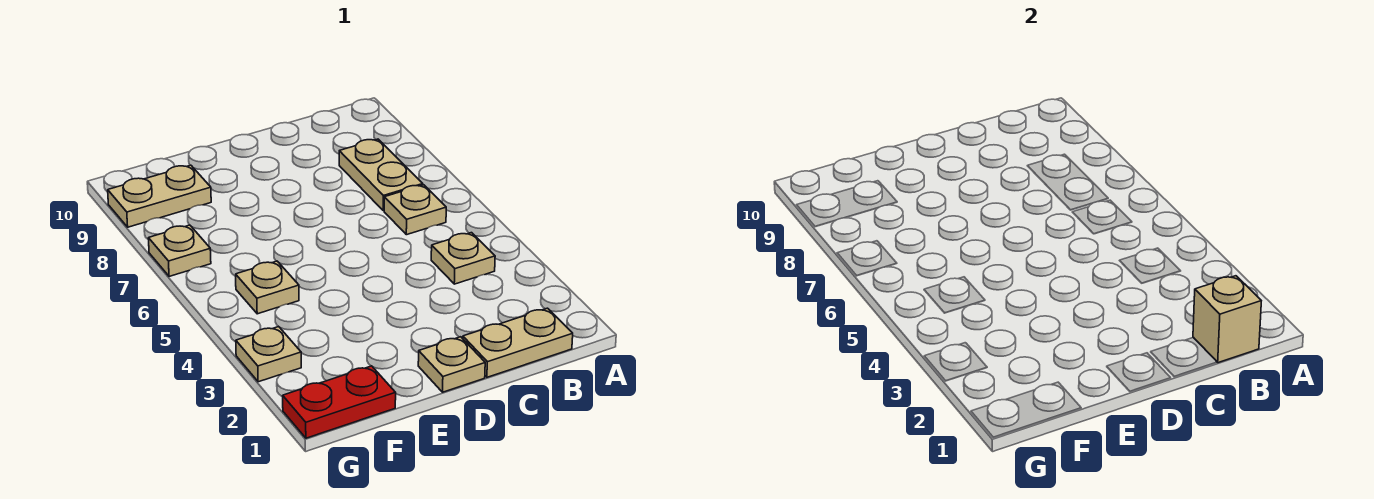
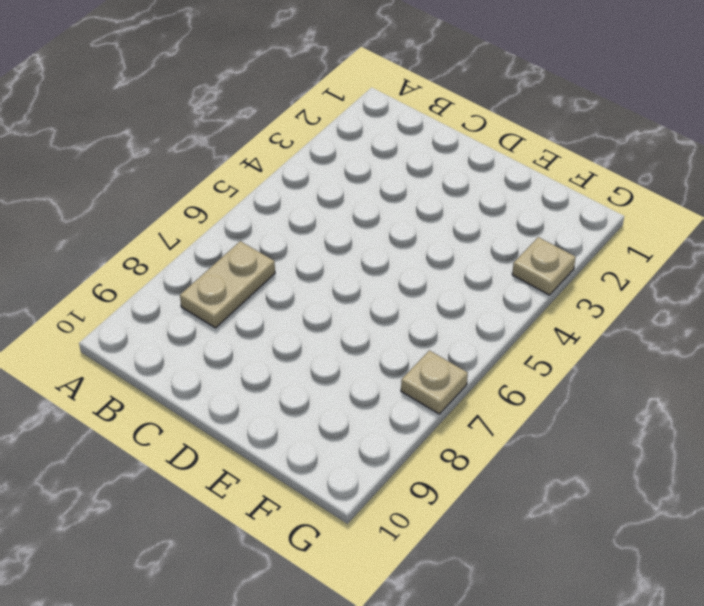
none -> tan 1x2 plate [463,308,573,377]
none -> tan 1x1 plate [431,233,495,284]

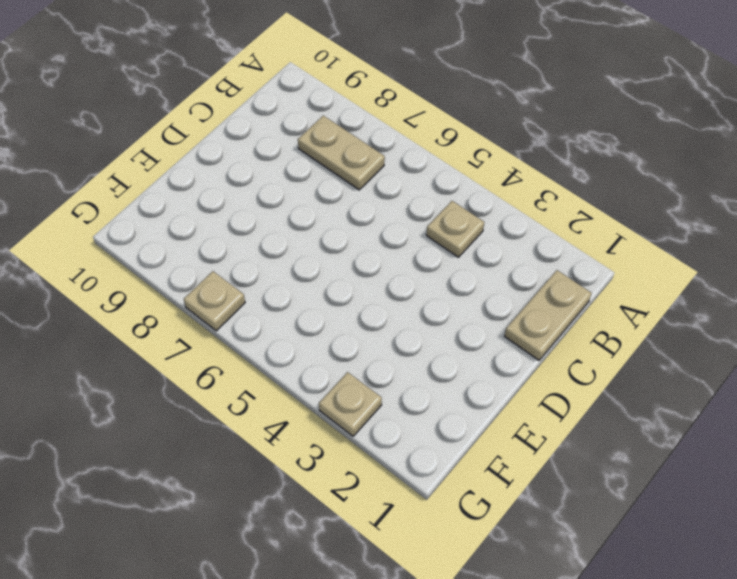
none -> tan 1x1 plate [384,185,446,235]
none -> tan 1x1 plate [418,337,485,392]

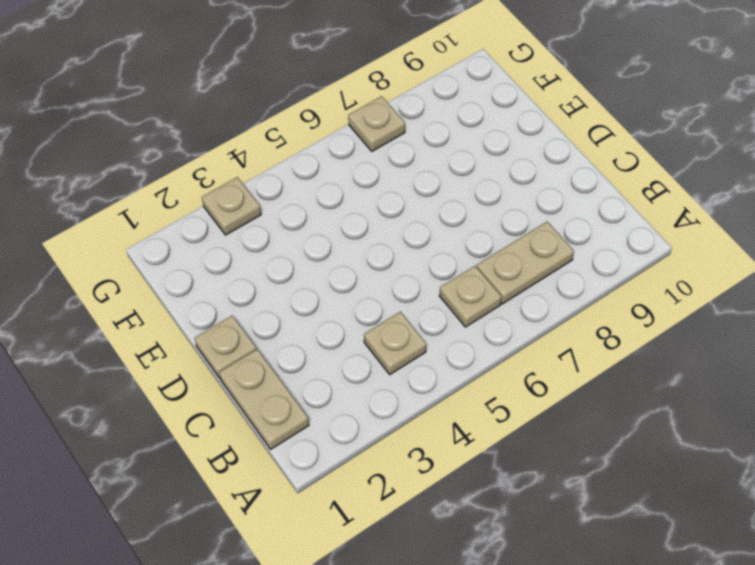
none -> red 1x2 plate [283,366,396,438]
none -> tan 1x1 plate [236,261,299,314]

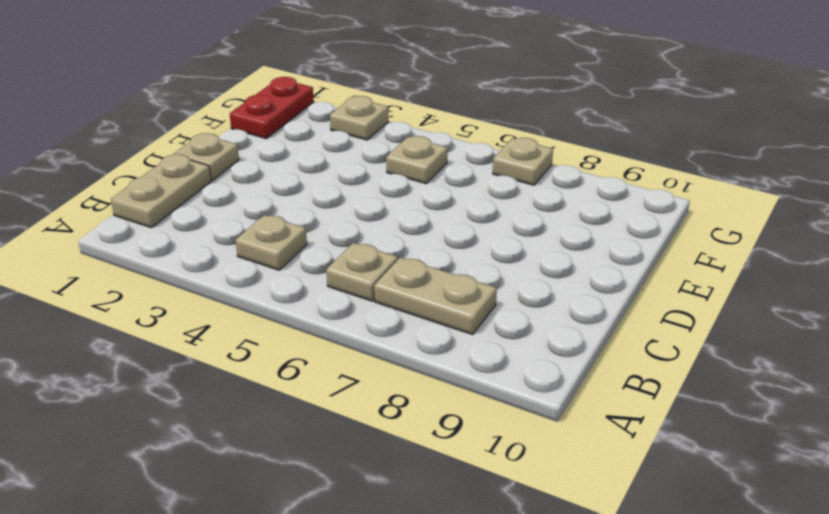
none -> tan 1x2 plate [108,165,211,227]
none -> tan 1x1 brick [1193,276,1261,363]

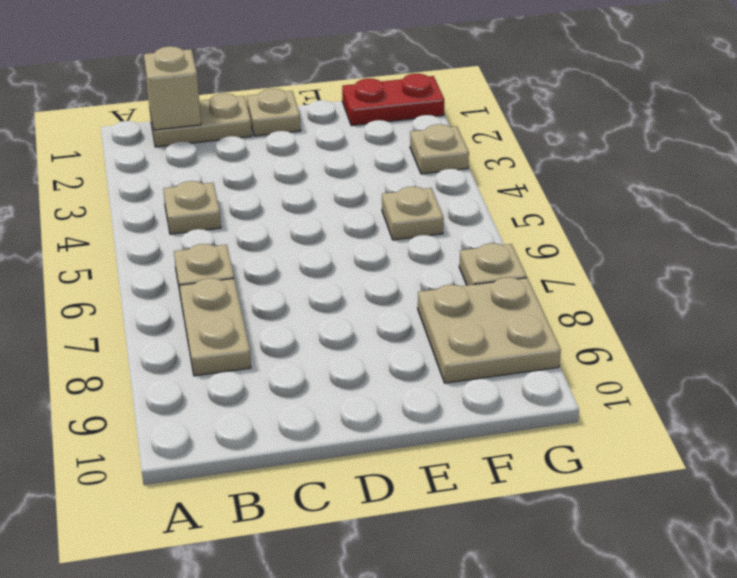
tan 2x2 plate [418,277,561,383] -> tan 1x2 plate [108,165,211,227]

